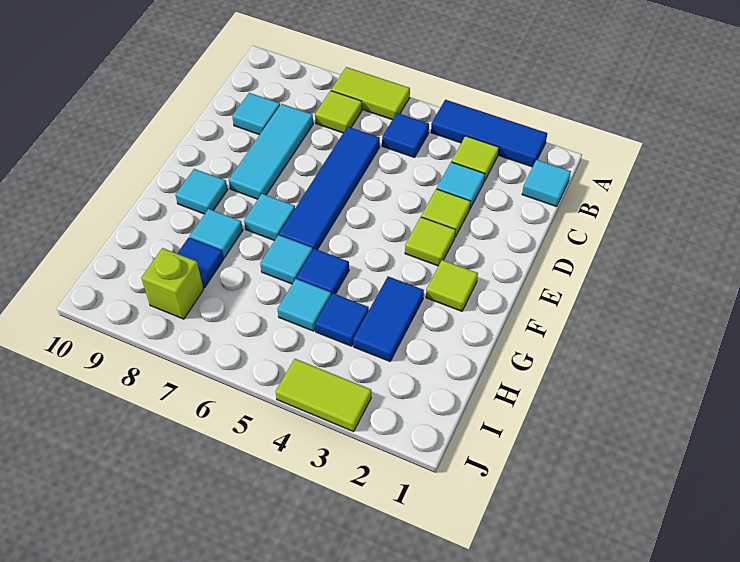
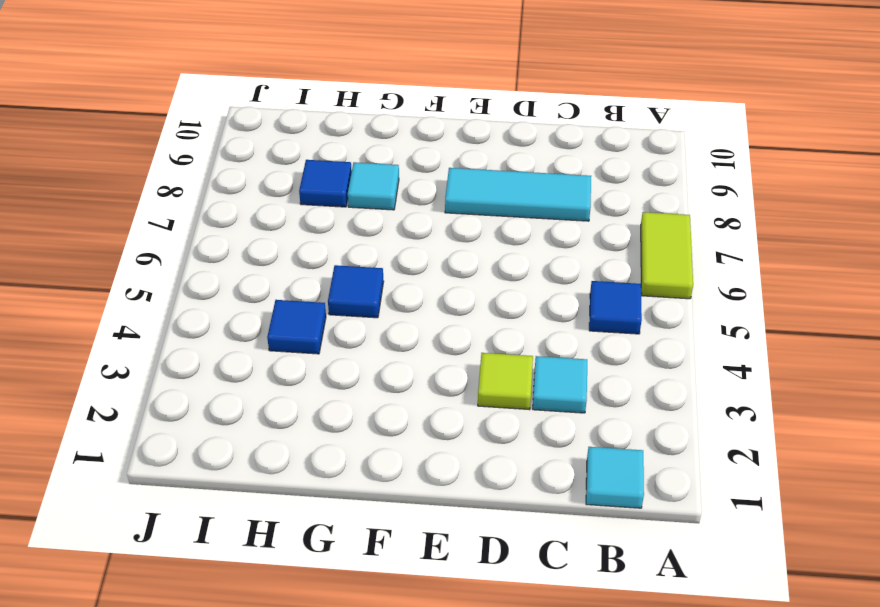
none -> blue 1x3 tile [431,100,547,167]
none -> lime 1x1 tile [452,136,499,181]
none -> lime 1x1 tile [315,91,362,133]

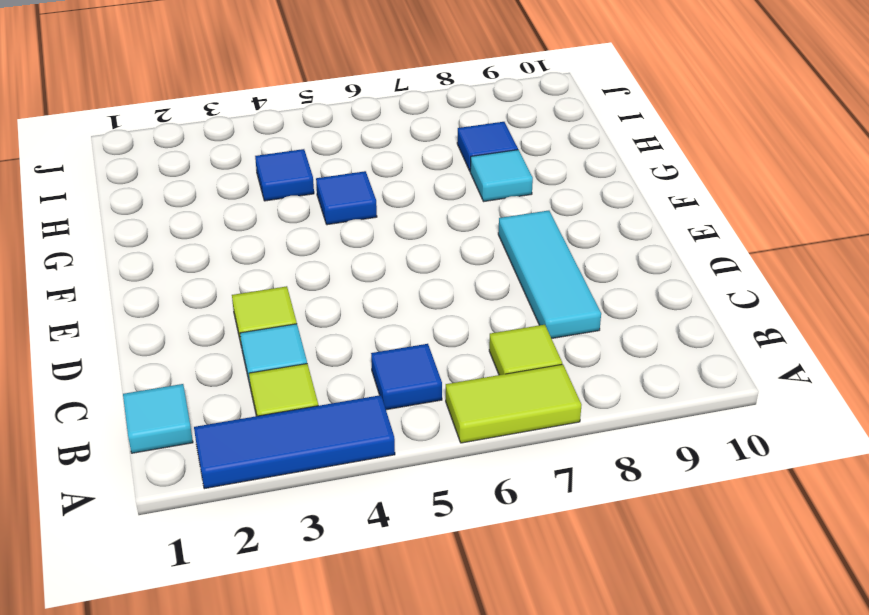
none -> blue 1x4 tile [279,127,380,250]
none -> cyan 1x1 tile [232,93,280,135]
none -> lime 1x1 tile [405,217,455,266]

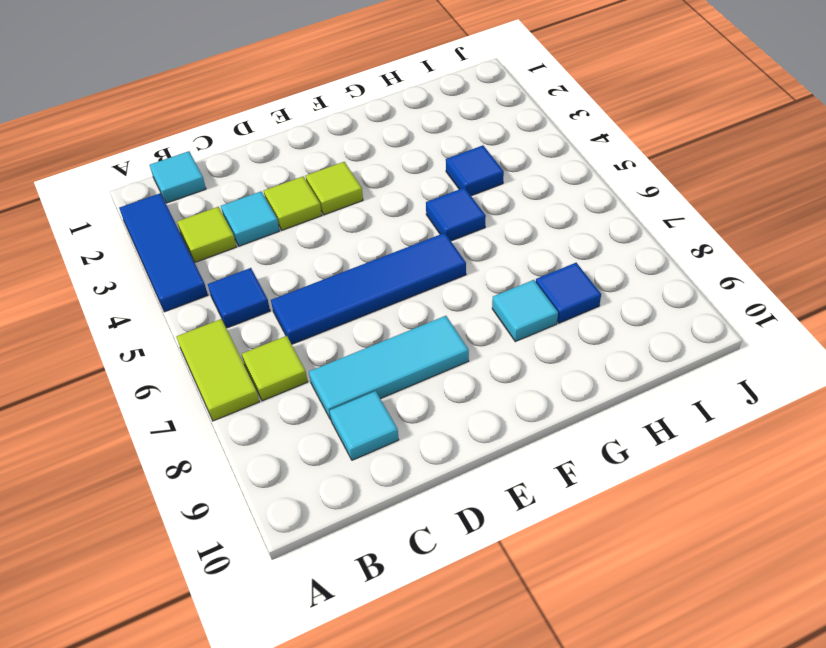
none -> lime 1x1 tile [426,260,478,311]
none -> cyan 1x1 tile [244,194,295,241]
none -> cyan 1x1 tile [176,169,228,214]

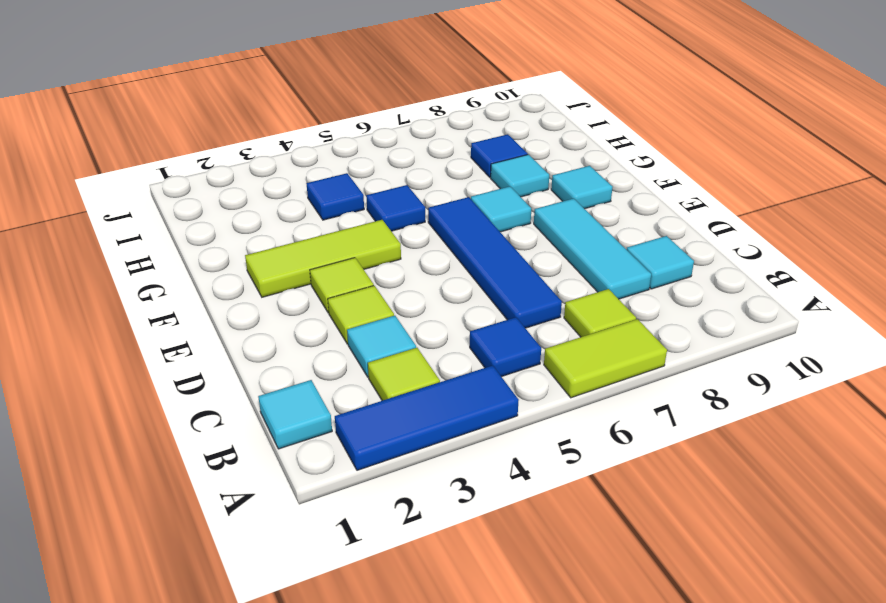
lime 1x3 tile [245,220,401,297] -> lime 1x1 tile [426,260,478,311]
none -> blue 1x2 tile [353,276,424,361]
none -> cyan 1x1 tile [260,235,313,284]
none -> cyan 1x1 tile [277,279,331,331]

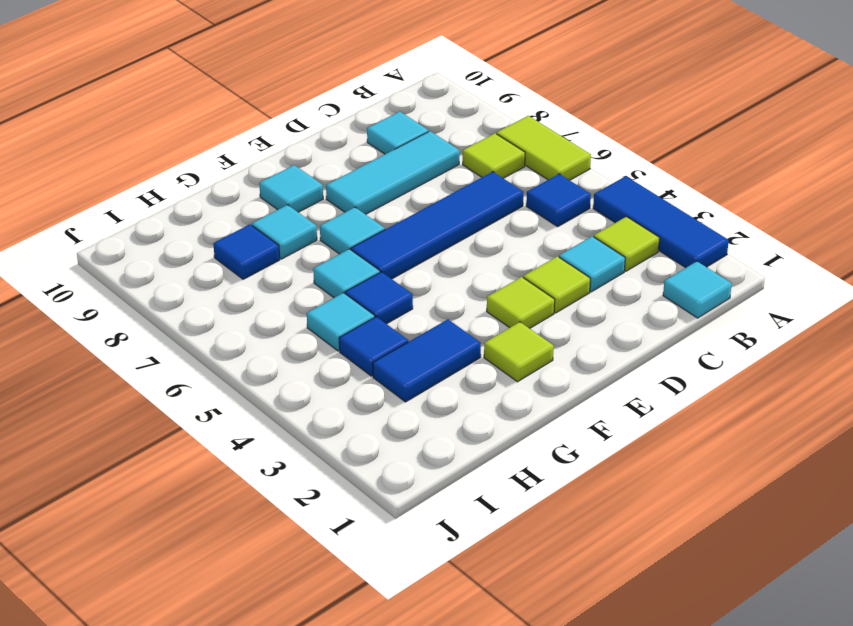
none -> lime 1x1 brick [141,248,204,319]
none -> lime 1x2 tile [276,359,371,432]

